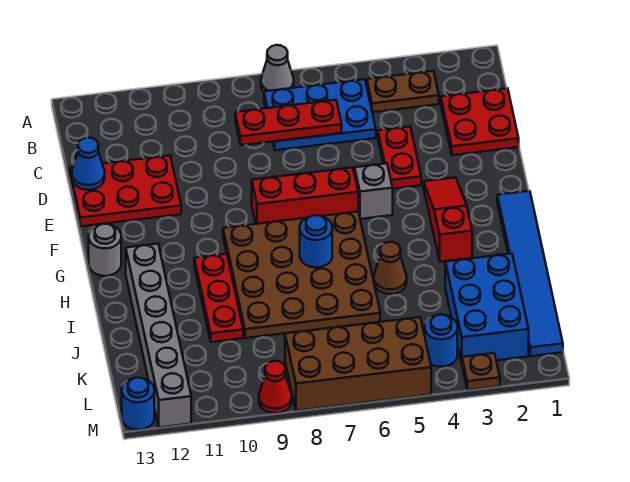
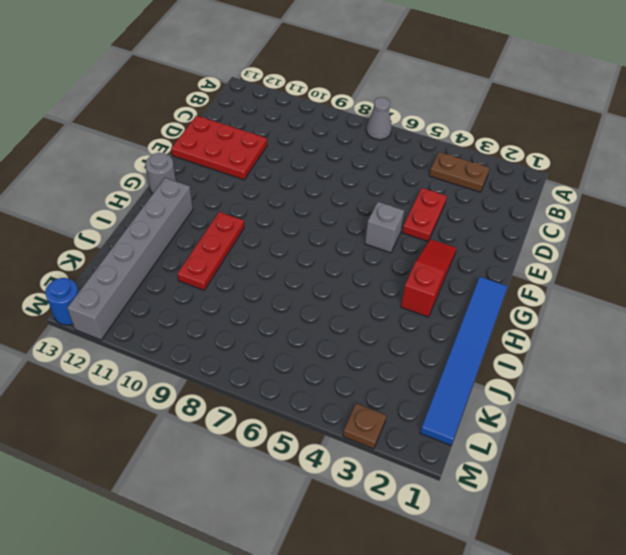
none -> blue 2x3 plate [264,79,376,150]
none -> red 2x2 plate [441,88,519,155]
none -> red 1x3 brick [252,168,358,224]

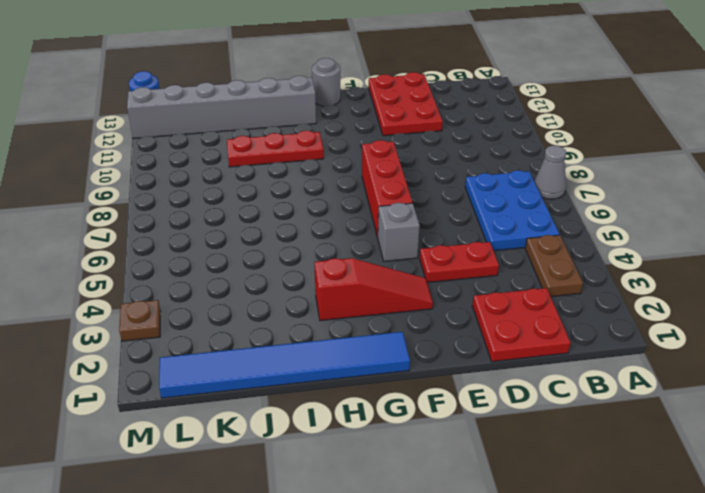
none -> brown 4x4 plate [223,212,380,338]
none -> brown 1x1 cone [374,242,407,294]
none -> blue 2x3 brick [445,254,529,363]

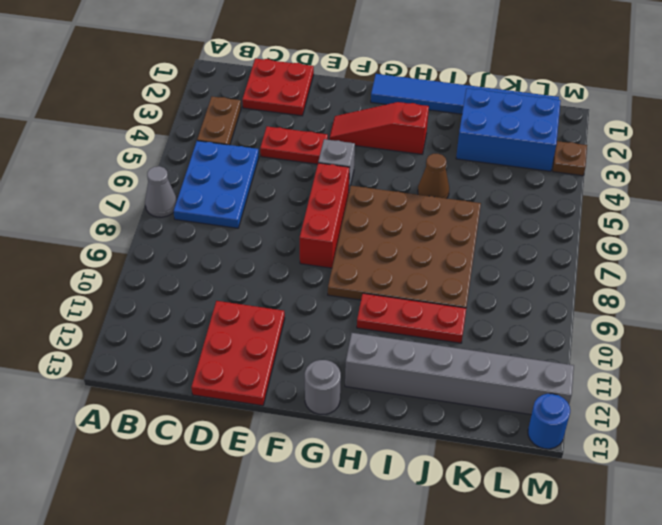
none -> blue 1x1 round brick [425,315,457,367]
none -> brown 2x4 brick [285,317,431,411]
none -> red 1x1 cone [259,361,292,413]

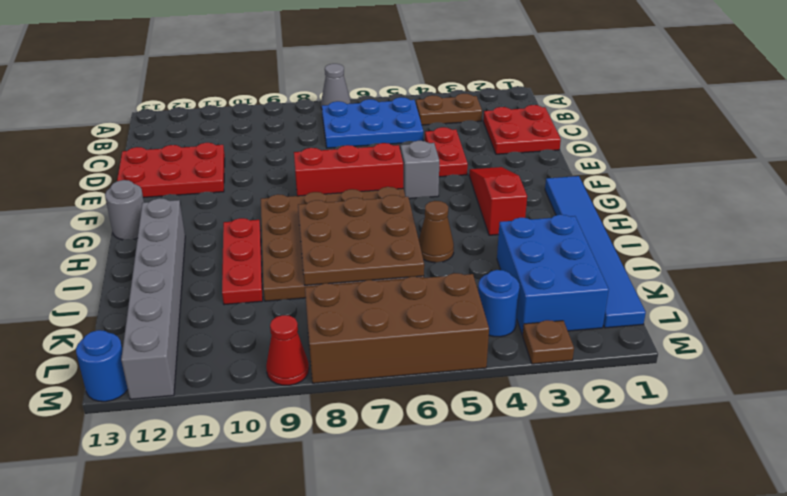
brown 3x3 plate [298,195,424,285] -> blue 1x1 round brick [300,215,332,267]
none -> red 1x3 plate [235,100,342,145]
none -> blue 1x1 cone [72,138,105,190]

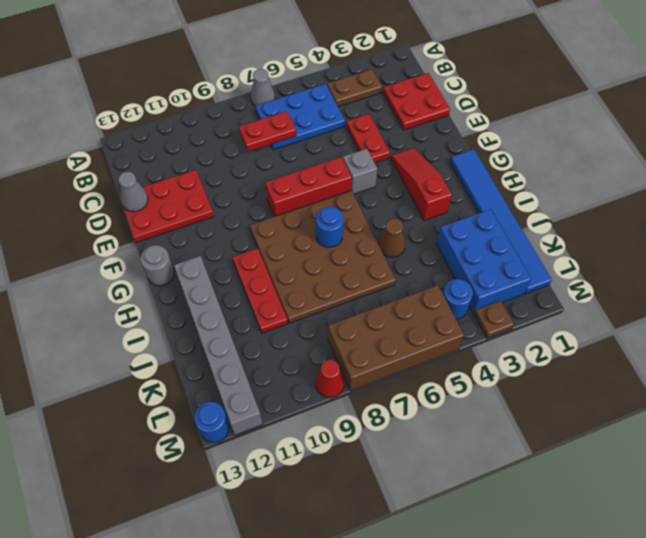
red 1x2 plate [239,111,296,151] -> red 1x3 plate [235,100,342,145]
grey 1x1 cone [119,172,148,212] -> blue 1x1 cone [72,138,105,190]

